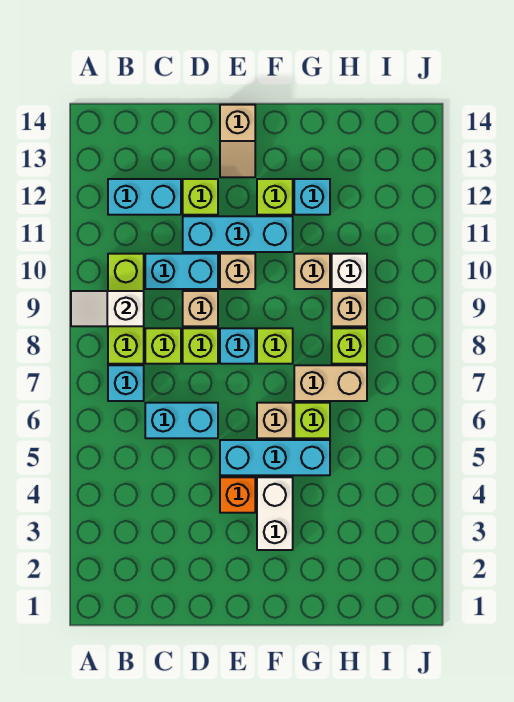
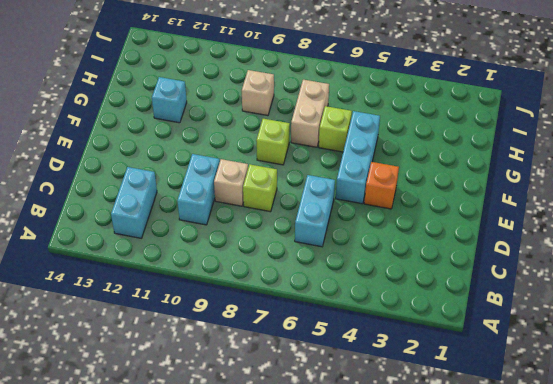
none -> cyan 1x1 brick [108,365,144,401]
none -> lime 1x3 brick [108,254,144,364]
none -> lime 1x1 brick [145,328,181,364]

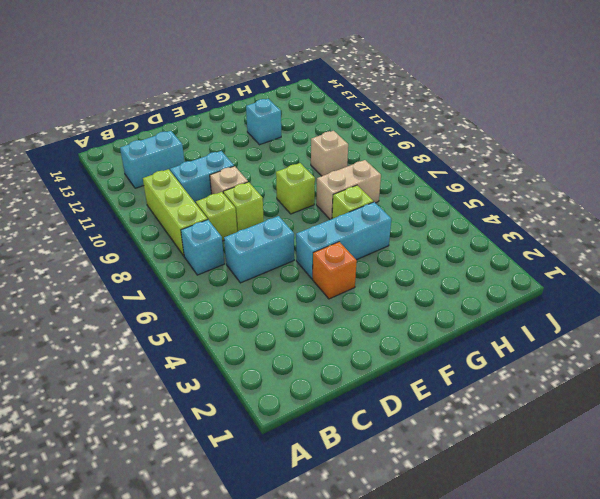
none -> cyan 1x3 brick [183,216,293,252]
none -> lime 1x1 brick [183,179,218,215]
none -> cyan 1x1 brick [220,328,255,364]

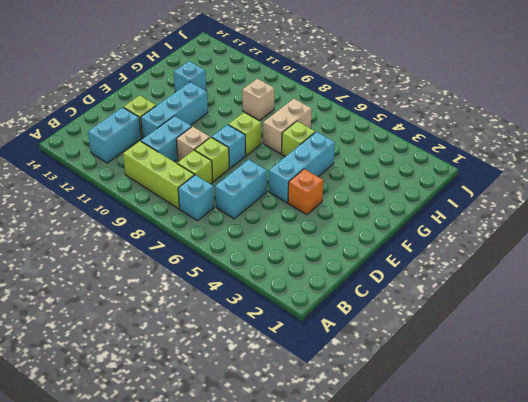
none -> tan 1x1 brick [220,254,255,289]
none -> tan 1x2 slope [220,105,255,177]
none -> white 1x2 brick [257,477,293,550]

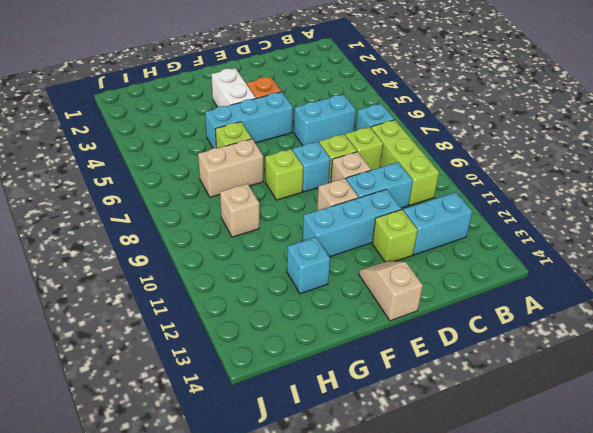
none -> tan 1x1 brick [257,403,293,438]
none -> lime 1x1 brick [257,179,293,215]
none -> tan 1x1 brick [294,254,330,289]

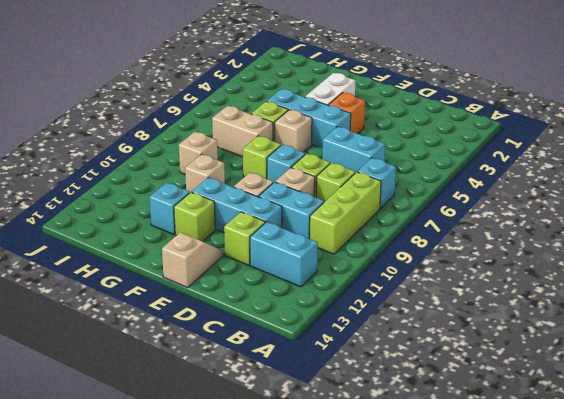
none -> lime 1x1 brick [332,328,367,364]
none -> white 1x1 brick [332,254,367,289]
none -> white 1x2 slope [71,291,144,326]

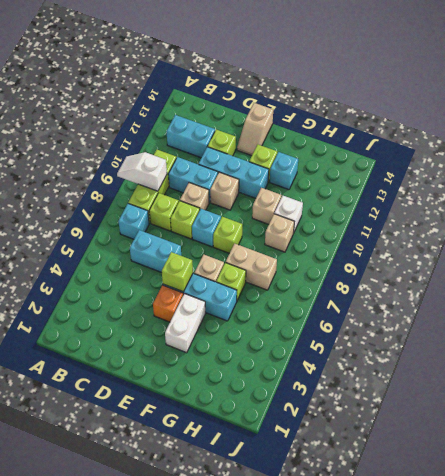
lime 1x1 brick [162,252,193,292] -> lime 1x1 brick moved to [332,328,367,364]

